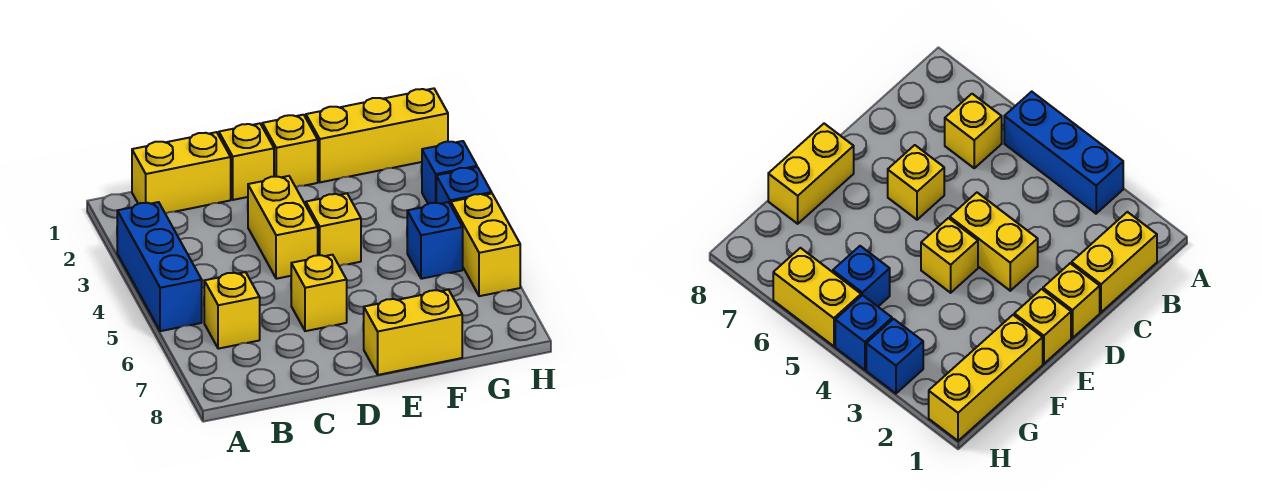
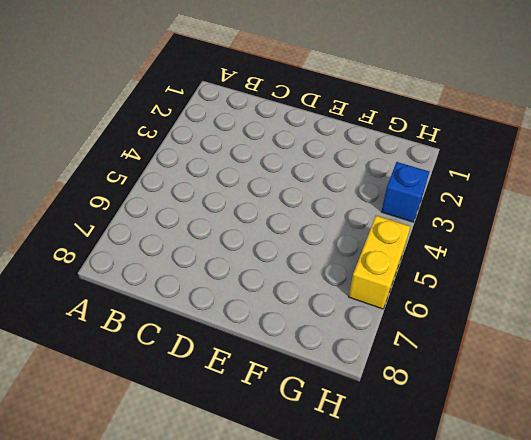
none -> blue 1x3 brick [117,202,202,331]
none -> yellow 1x2 brick [132,132,231,214]
none -> yellow 1x1 brick [204,272,260,349]

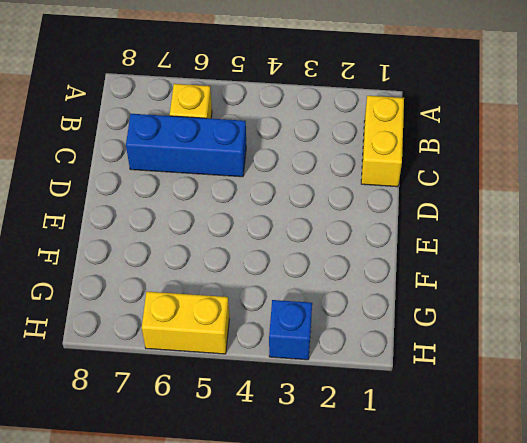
blue 1x3 brick [126,114,246,177] -> blue 1x3 brick moved to [117,202,202,331]
none -> yellow 1x1 brick [219,123,274,200]
none -> yellow 1x2 brick [248,176,318,279]
none -> yellow 1x1 brick [291,255,347,331]

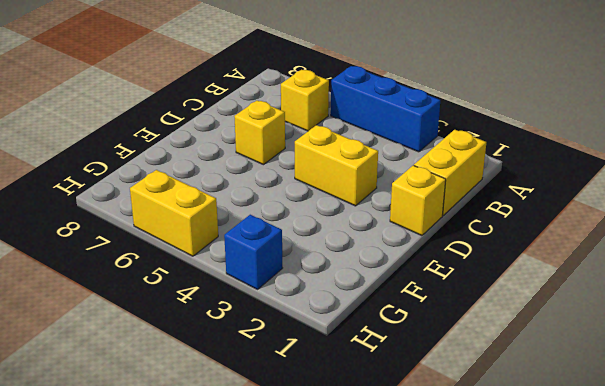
none -> yellow 1x1 brick [262,115,318,187]
none -> yellow 1x1 brick [306,193,361,266]
none -> yellow 1x2 brick [363,290,462,375]

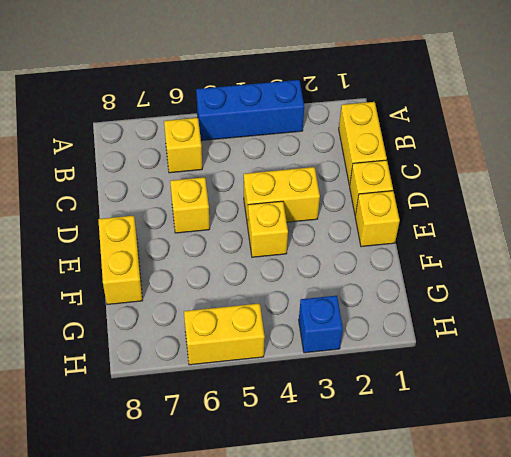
none -> yellow 1x3 brick [306,88,448,182]
none -> blue 1x1 brick [407,202,463,279]
none -> blue 1x1 brick [436,167,492,205]

